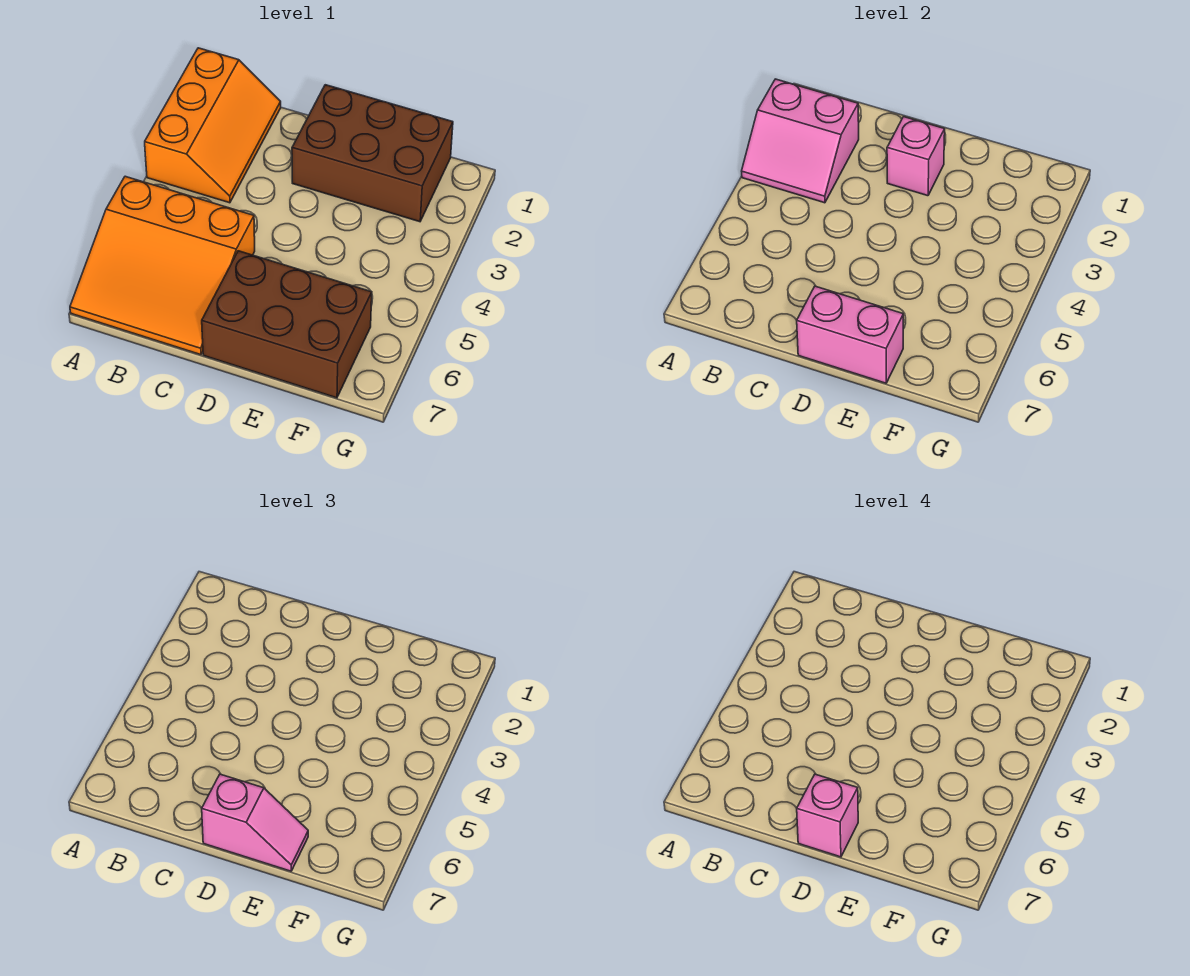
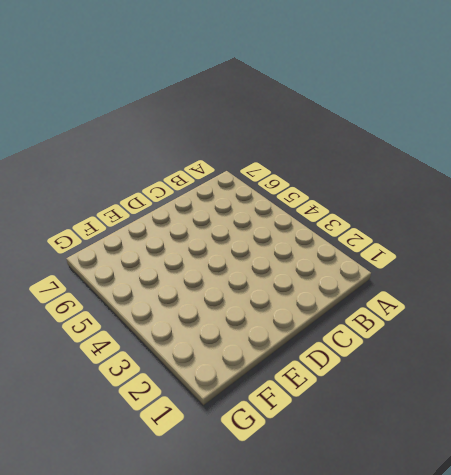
none -> orange 2x3 slope [145,48,281,203]
none -> orange 3x3 slope [70,176,255,355]

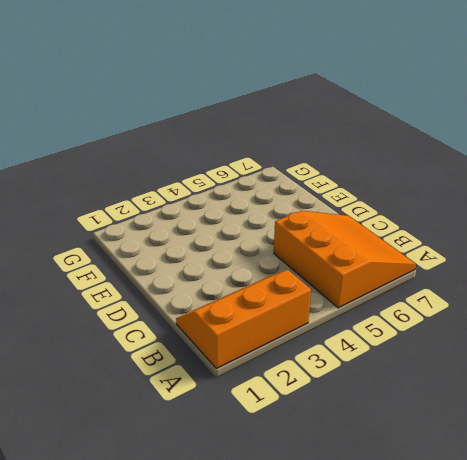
none -> brown 2x3 brick [292,85,453,222]
none -> brown 2x3 brick [202,251,372,398]

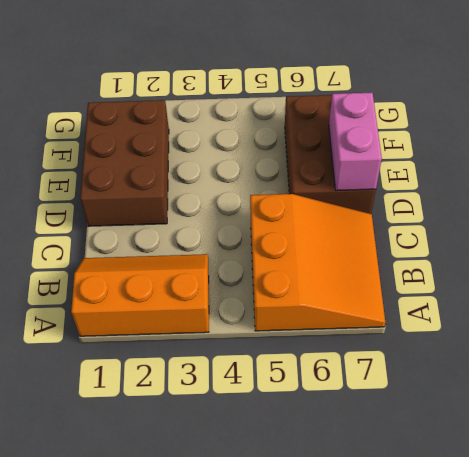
none -> pink 2x2 slope [742,79,859,203]
none -> pink 1x1 brick [887,117,945,196]

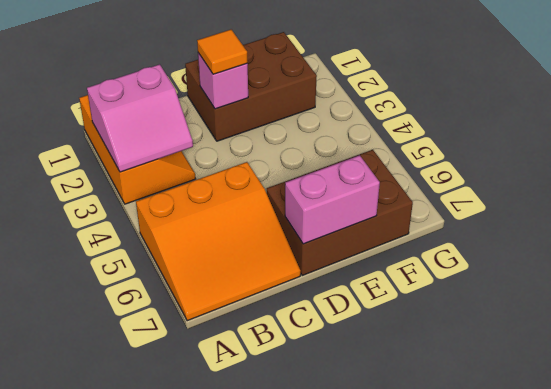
orange 1x1 tile [197,30,248,74] -> none
none -> pink 1x2 slope [202,774,308,871]
none -> pink 1x1 brick [797,774,858,857]

